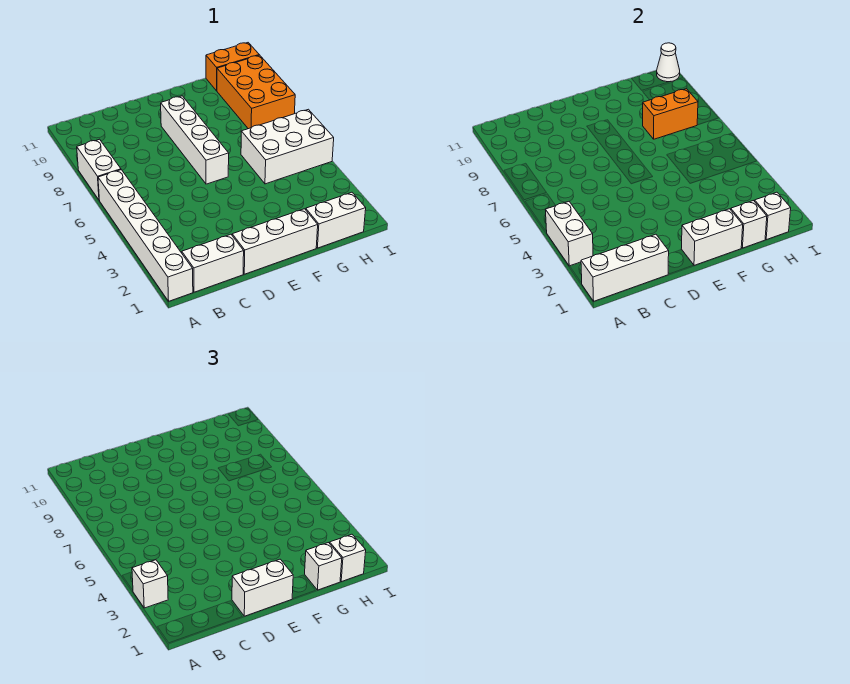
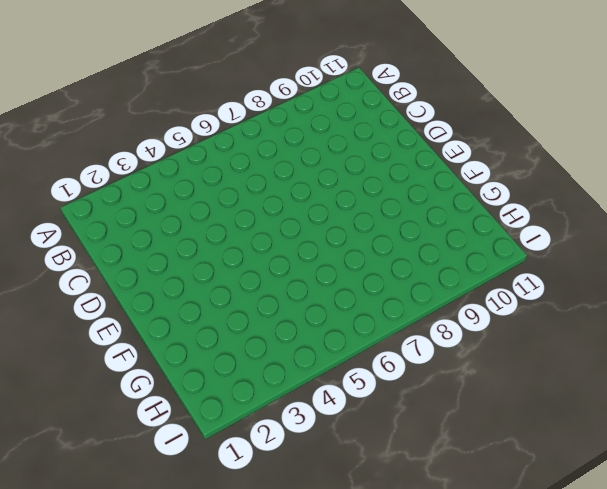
none -> white 1x6 brick [98,170,193,301]
none -> white 1x2 brick [77,139,121,200]
none -> white 1x2 brick [182,234,244,292]

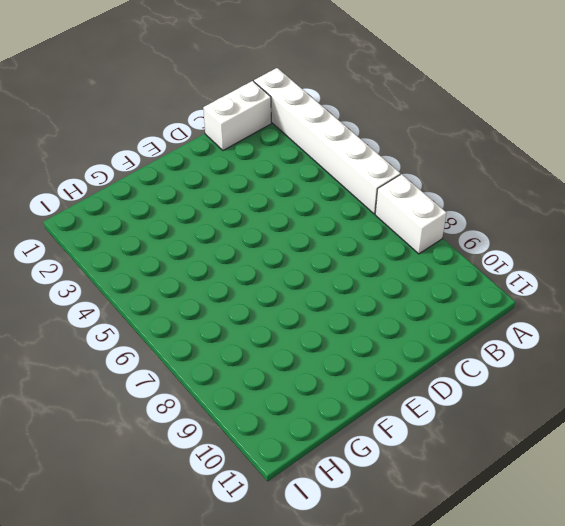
none -> white 1x3 brick [232,209,318,274]
none -> white 1x4 brick [161,96,229,184]
none -> white 1x2 brick [306,192,366,248]

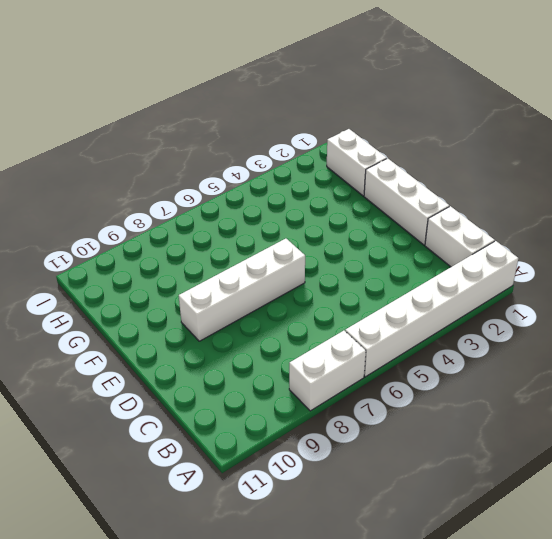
none -> white 2x3 brick [241,109,334,184]
none -> orange 2x3 brick [217,55,295,129]
none -> orange 1x2 brick [206,43,259,91]

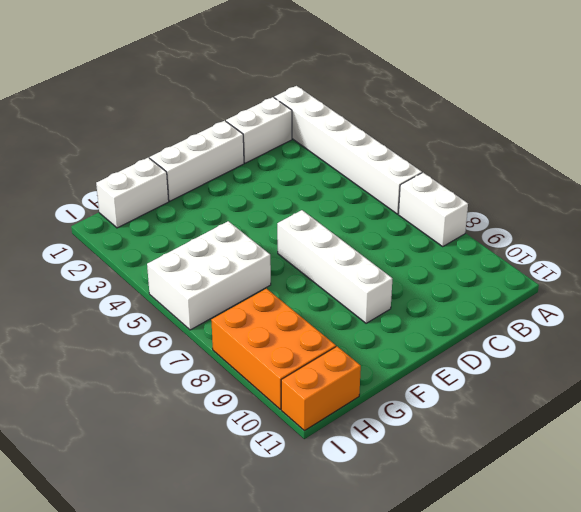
none -> white 1x3 brick [581,234,669,301]
none -> white 1x2 brick [545,202,593,266]
none -> white 1x2 brick [682,209,743,265]

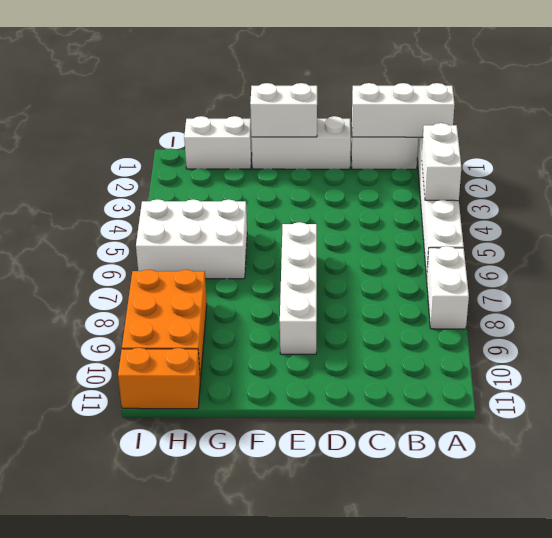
none -> white 1x1 brick [731,201,767,248]
none -> orange 1x2 brick [643,89,698,139]
none -> white 1x1 brick [755,192,791,240]

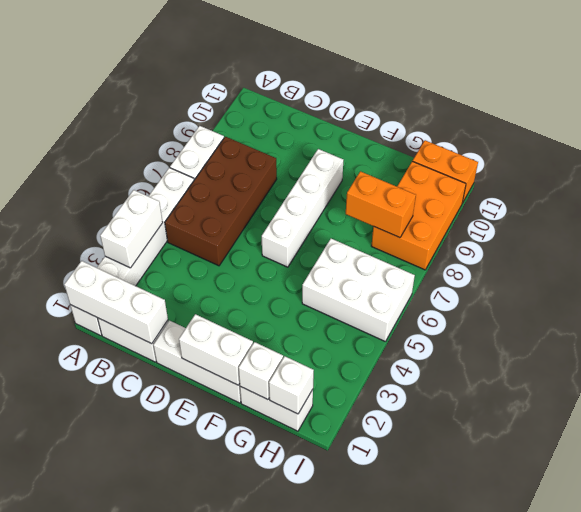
brown 2x4 brick [165,137,277,266] -> none
none -> white 1x1 cone [656,43,680,82]
none -> white 1x1 brick [132,560,168,608]
none -> white 1x2 brick [232,559,293,616]

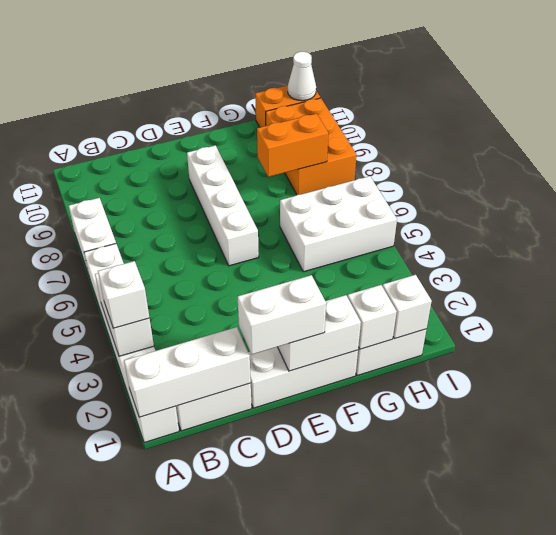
none -> white 1x1 brick [305,543,342,590]
none -> white 1x1 brick [330,534,366,582]

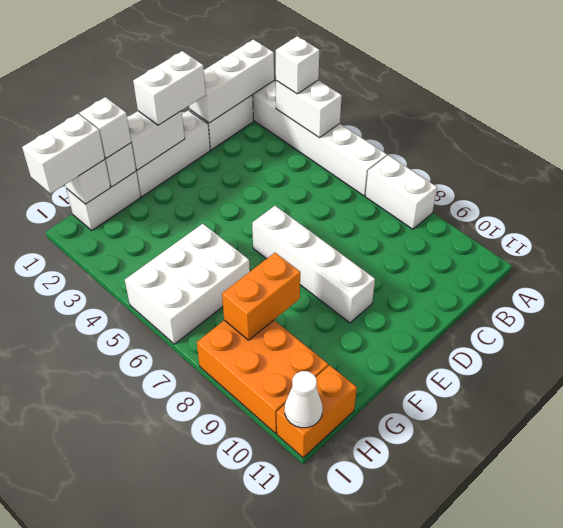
white 1x2 brick [22,114,105,193] -> white 1x1 brick [330,534,366,582]

